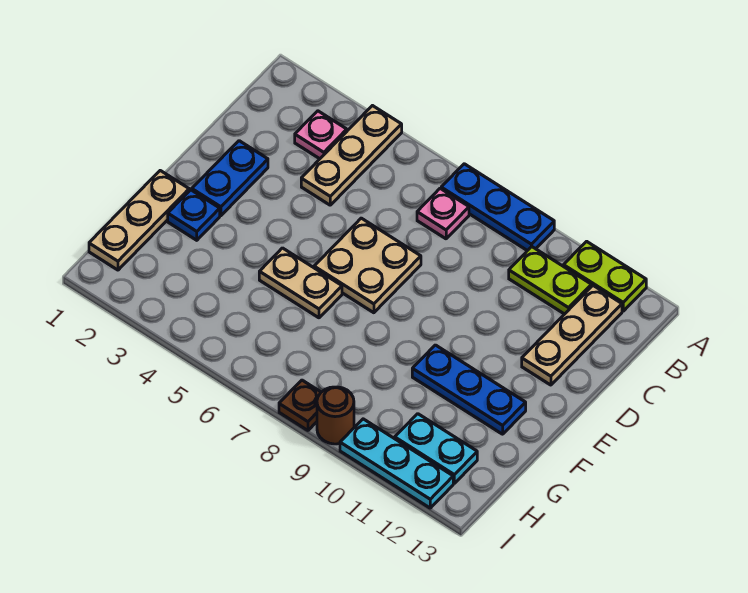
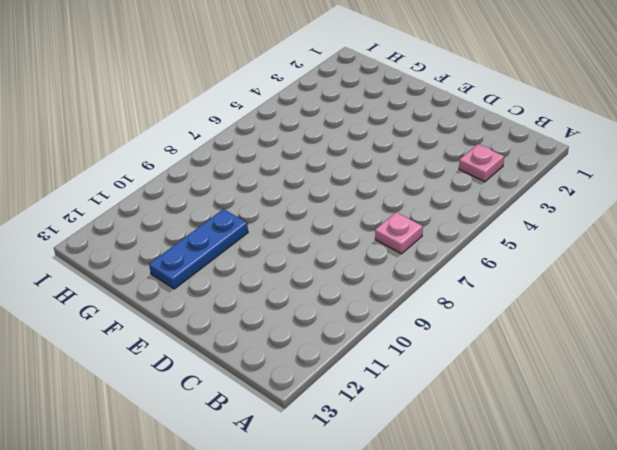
none -> tan 1x3 plate [301,106,402,205]
none -> blue 1x3 plate [441,164,554,251]
none -> lime 1x2 plate [564,241,646,311]

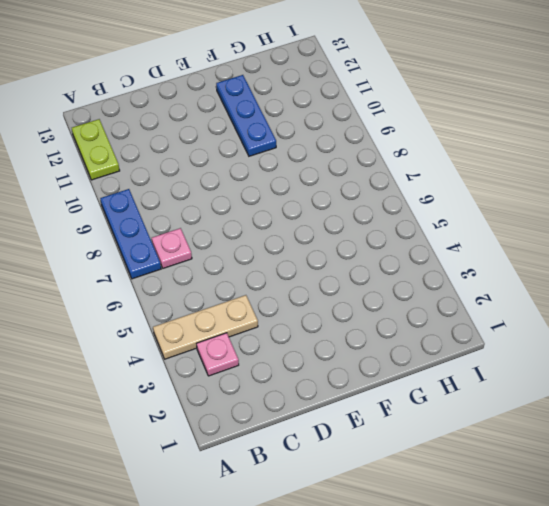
none -> lime 1x2 plate [509,247,591,314]
none -> tan 1x3 plate [522,286,622,385]
none -> blue 1x2 plate [192,141,268,216]

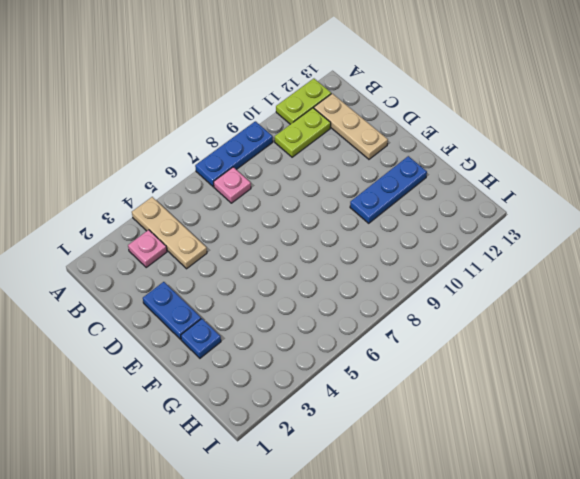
none -> tan 2x2 plate [314,218,421,313]
none -> tan 1x3 plate [89,171,189,270]
none -> tan 1x2 plate [259,248,342,318]

